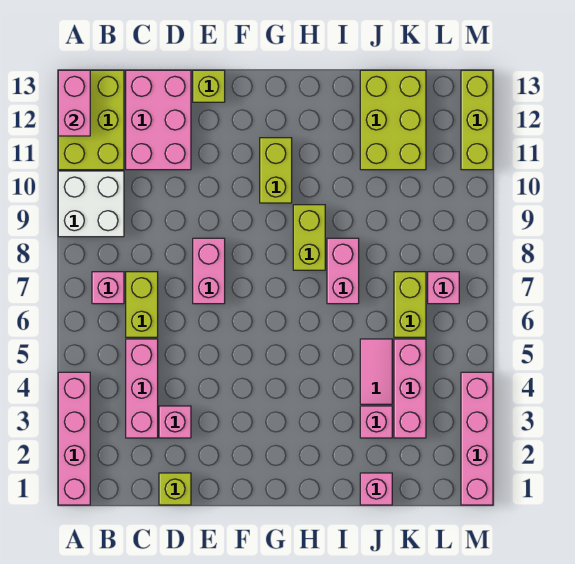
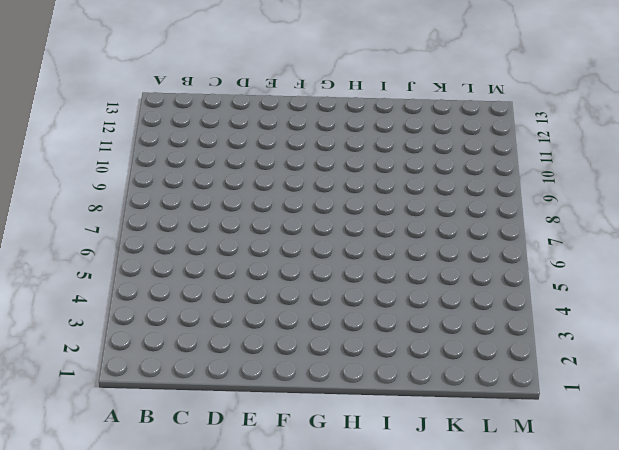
none -> pink 1x4 brick [58,372,90,505]
none -> white 2x2 brick [58,171,124,237]
none -> lime 2x3 brick [58,70,124,170]

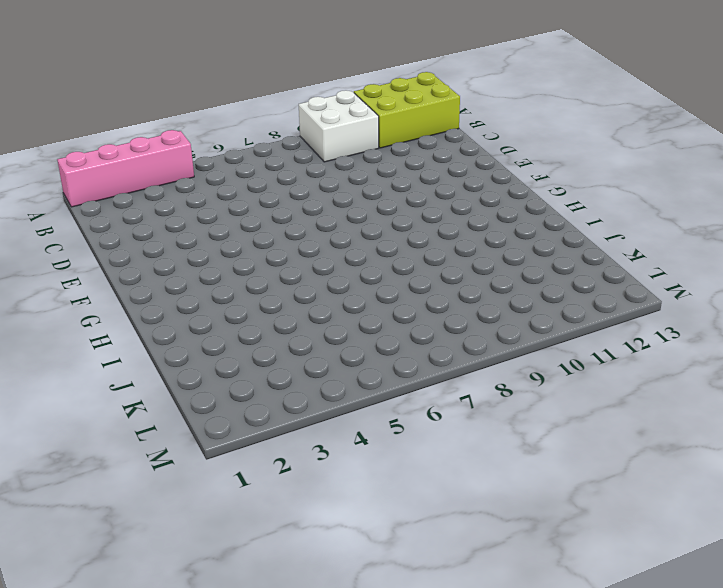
none -> pink 1x1 brick [92,272,124,304]
none -> pink 1x3 brick [126,339,158,438]
none -> lime 1x2 brick [126,272,158,337]

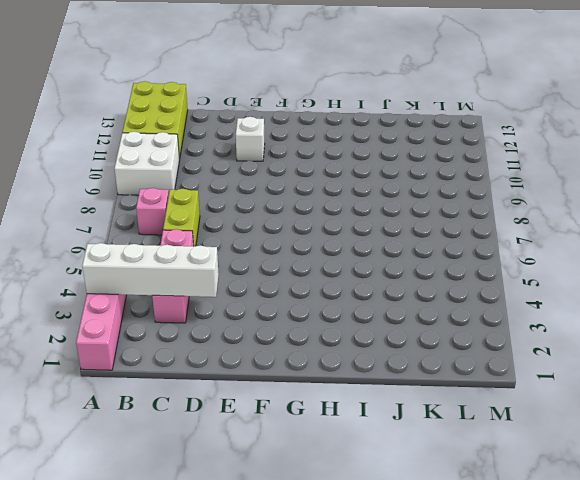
white 1x4 brick [82,243,219,297] -> none
white 1x1 brick [236,117,265,161] -> none
none -> pink 2x3 brick [126,70,191,170]
none -> lime 1x1 brick [159,473,191,505]
none -> pink 1x1 brick [159,406,191,438]

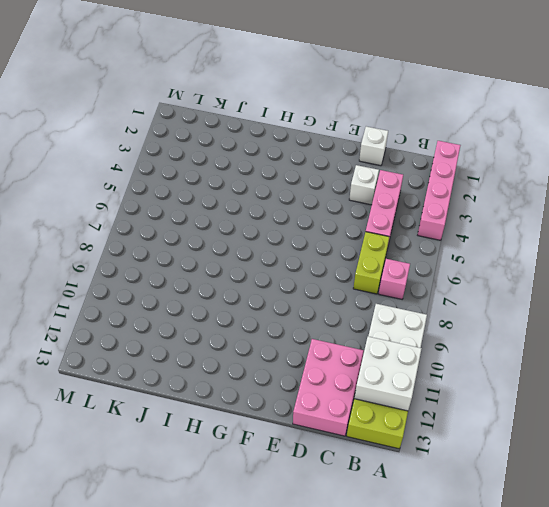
white 2x2 brick [354,336,422,411] -> pink 1x2 brick [58,70,90,136]
white 1x1 brick [359,126,388,166] -> lime 1x1 brick [159,473,191,505]
white 1x1 brick [349,165,379,205] -> pink 1x1 brick [159,406,191,438]
none -> pink 1x2 brick [193,238,225,304]
none -> lime 1x1 brick [193,70,225,102]
none -> lime 1x2 brick [260,138,292,203]

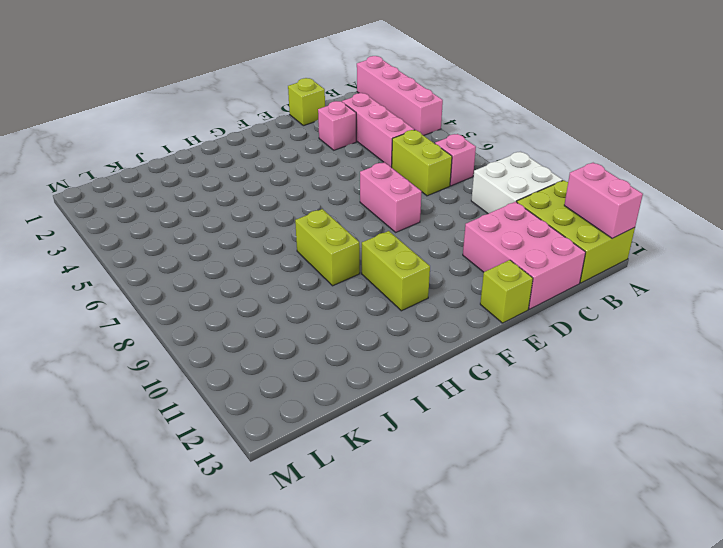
none -> pink 1x2 brick [327,238,359,304]
none -> pink 1x1 brick [360,473,392,505]
none -> pink 1x1 brick [360,406,392,438]

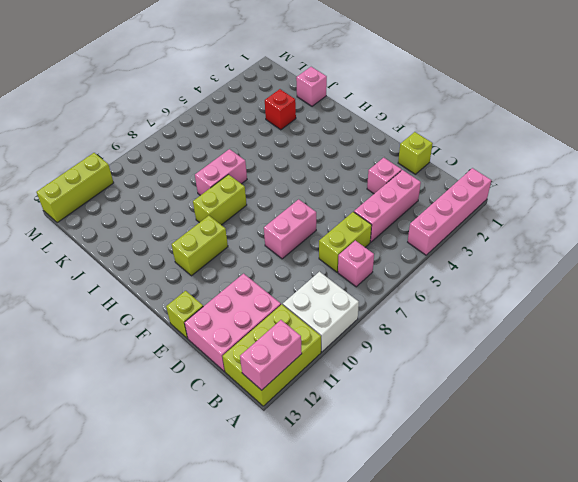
red 1x1 brick [265,89,296,130] -> pink 1x1 brick [360,406,392,438]
none -> pink 1x2 tile [360,339,392,404]
none -> lime 2x3 brick [360,70,426,170]
none -> pink 1x3 brick [394,339,426,438]

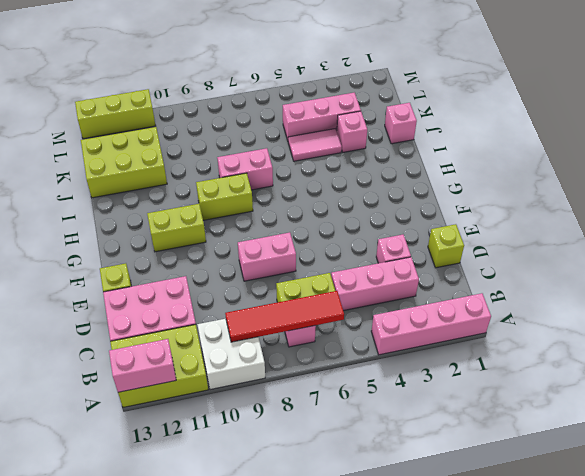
red 1x4 tile [225,291,344,342] -> none
none -> lime 1x2 brick [394,272,426,337]
none -> pink 1x1 brick [428,272,459,304]
none -> pink 1x4 brick [461,372,493,505]

